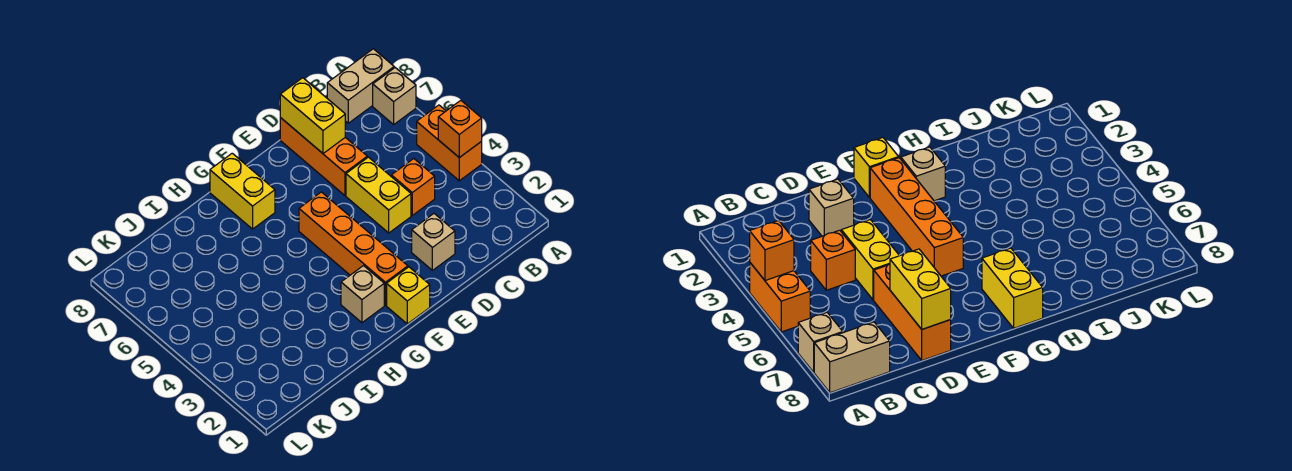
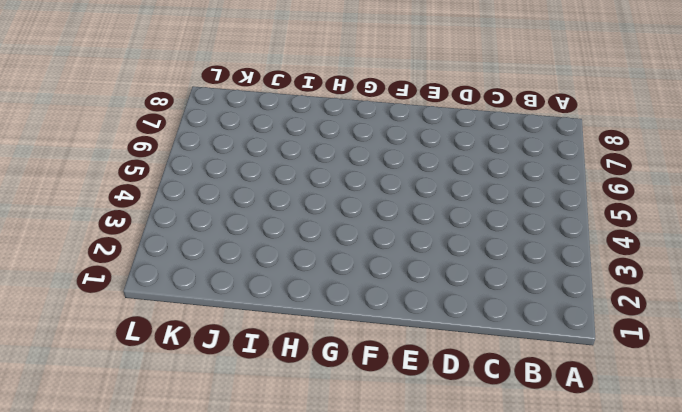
none -> orange 1x2 brick [417,105,482,181]
none -> tan 1x1 brick [373,68,416,124]
none -> tan 1x2 brick [327,49,394,123]

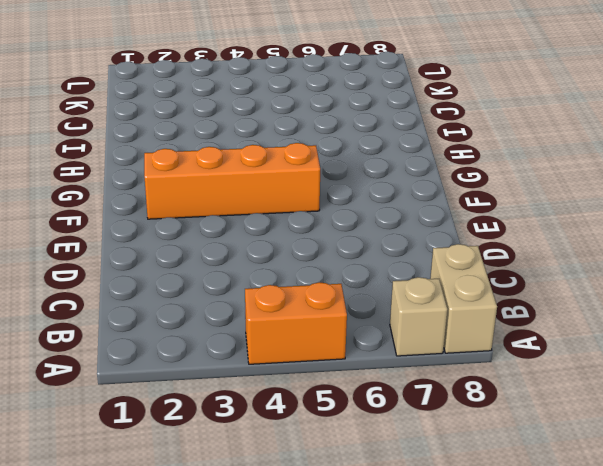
none -> orange 1x1 brick [391,159,435,215]
none -> tan 1x1 brick [412,214,455,270]
none -> yellow 1x2 brick [346,157,411,233]

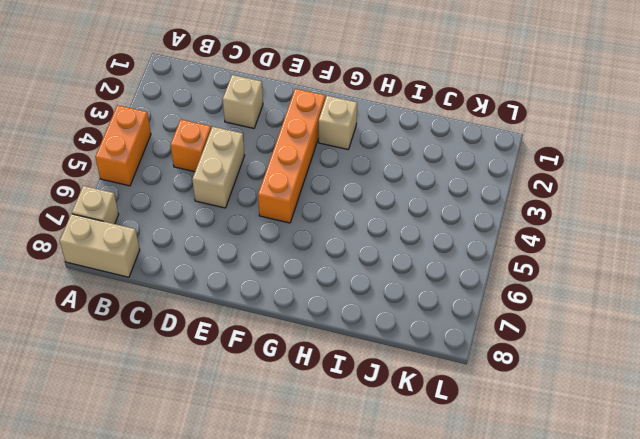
tan 1x2 brick [192,127,245,208] -> yellow 1x2 brick [346,157,411,233]
none -> orange 1x3 brick [280,118,367,195]
none -> yellow 1x1 brick [387,267,430,324]
none -> yellow 1x2 brick [210,153,275,229]

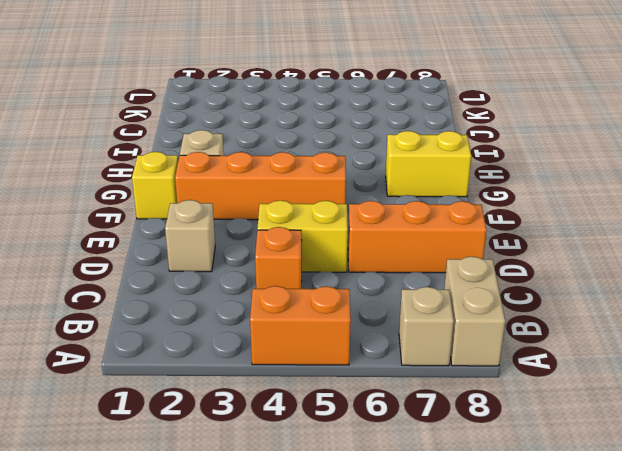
none -> orange 1x1 brick [438,100,482,158]
none -> yellow 1x2 brick [280,78,345,153]

